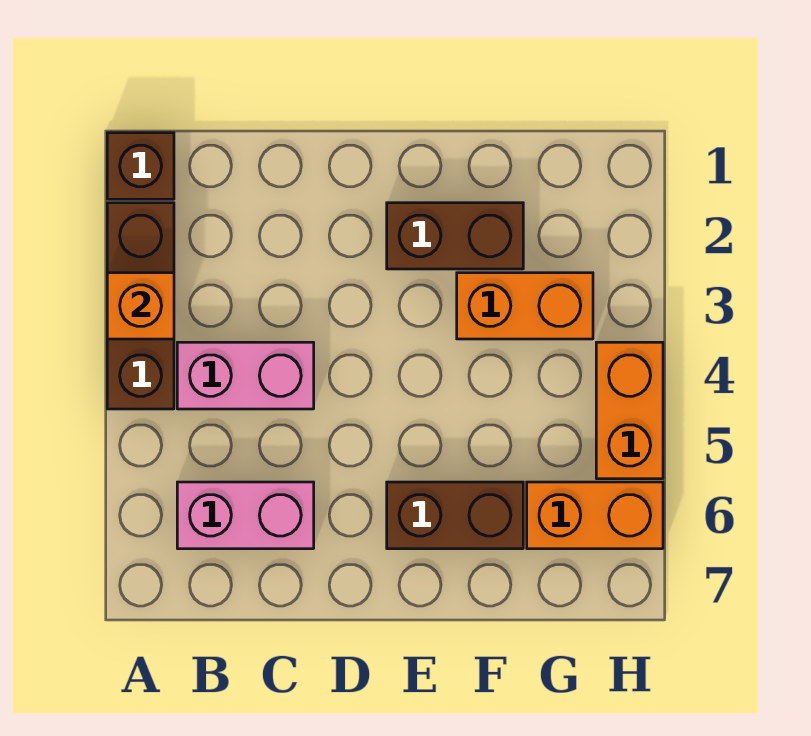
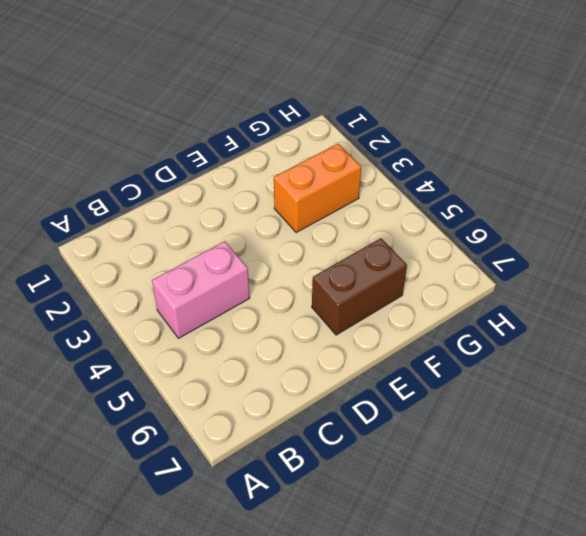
none -> brown 1x1 brick [107,133,174,199]
none -> brown 1x3 brick [107,203,174,409]

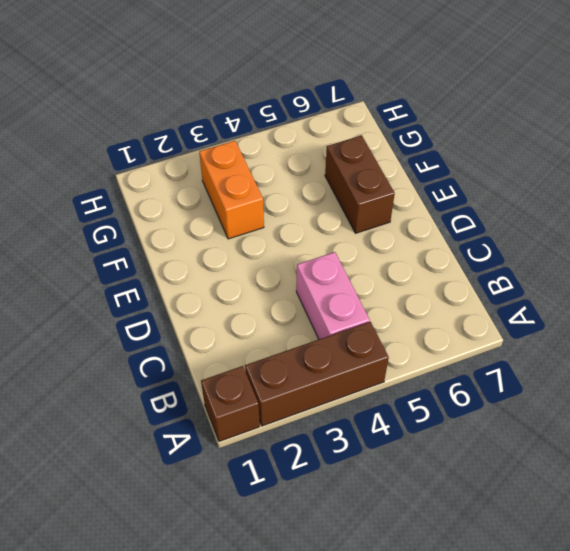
none -> pink 1x2 brick [177,482,314,549]
none -> brown 1x2 brick [387,203,523,269]

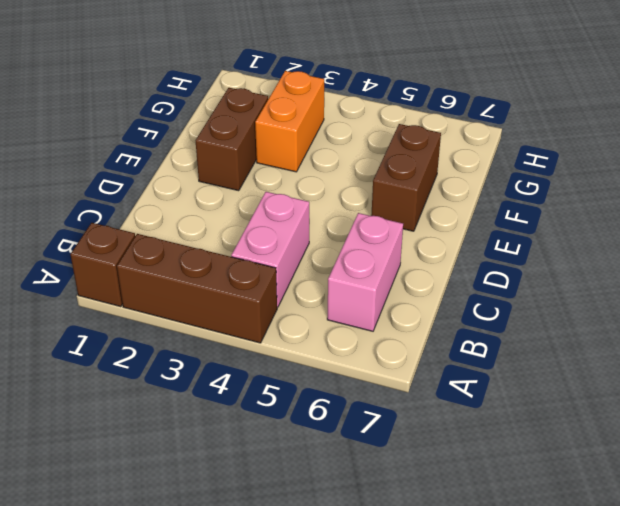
none -> orange 1x2 brick [527,482,663,549]
none -> orange 1x2 brick [596,342,663,479]

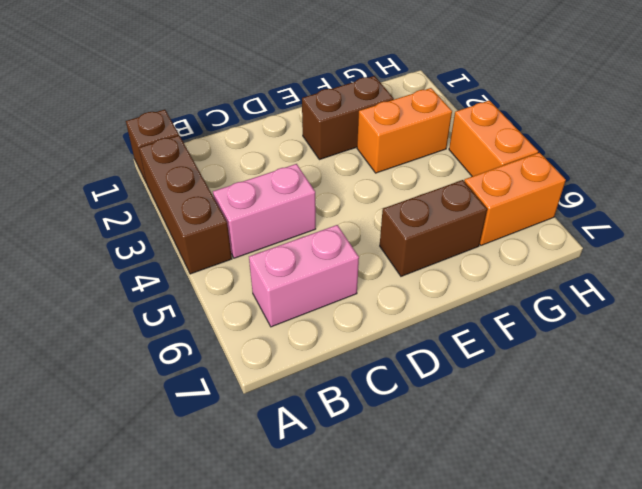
none -> orange 1x1 brick [107,273,174,339]

